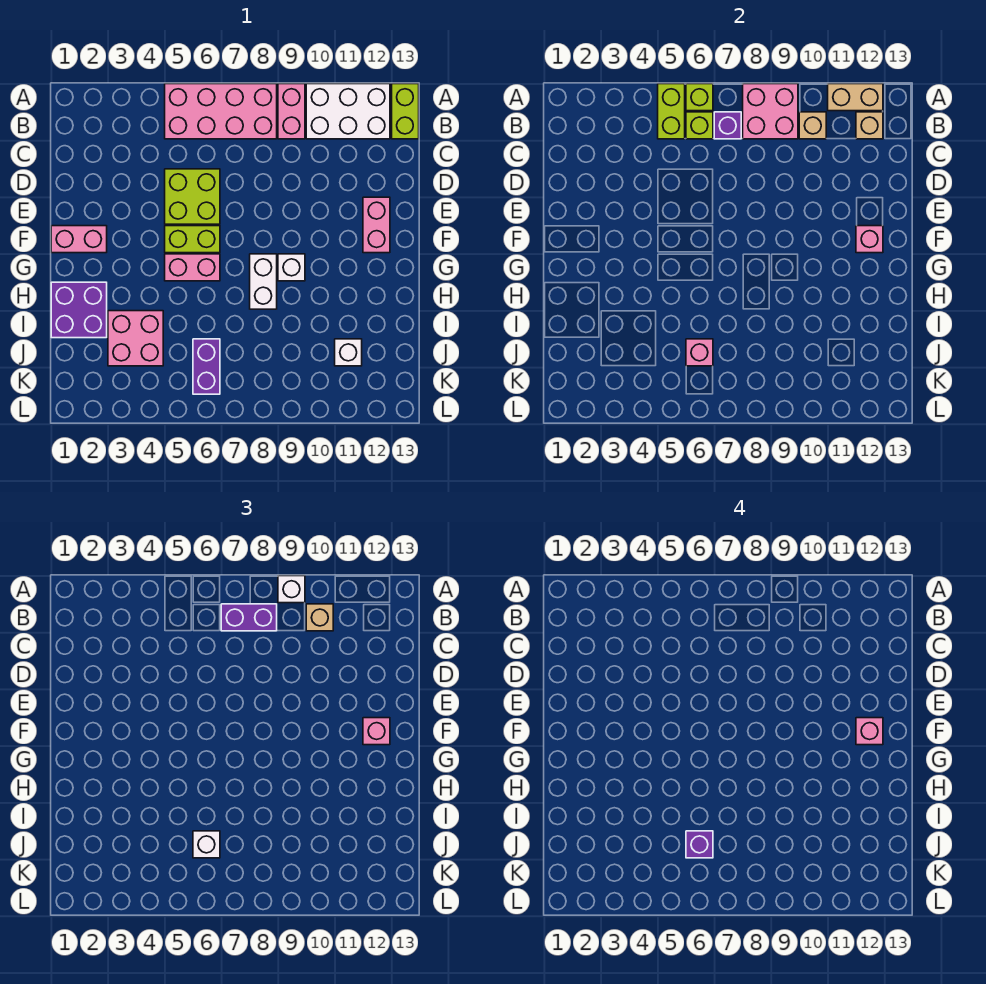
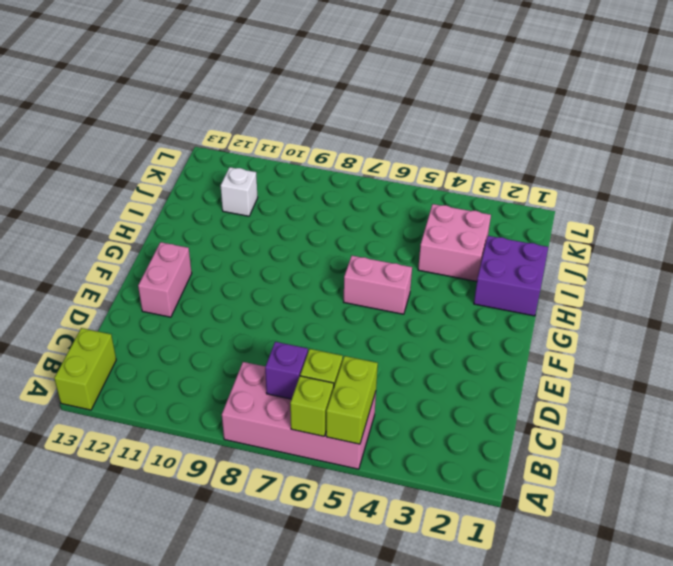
none -> pink 1x2 brick [278,84,305,139]
none -> white 2x3 brick [306,84,390,139]
none -> lime 2x2 brick [165,169,220,224]
none -> pink 1x2 brick [51,226,107,253]

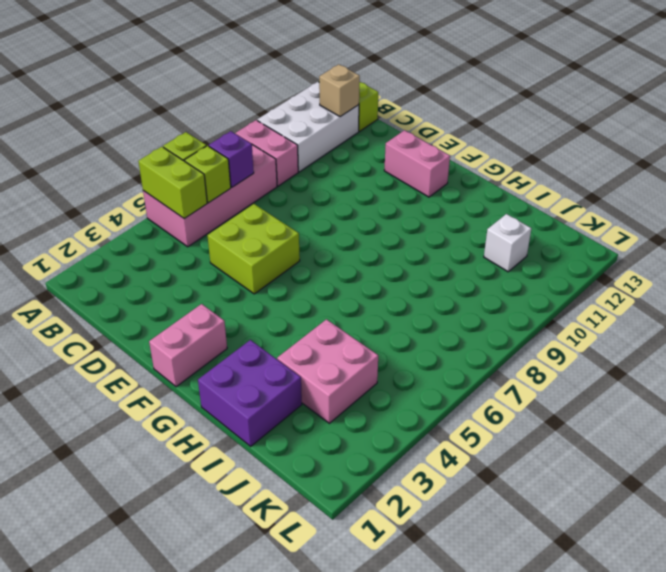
none -> lime 1x2 brick [165,226,220,253]
none -> pink 1x2 brick [165,254,220,281]
none -> white 1x2 brick [250,254,277,309]
none -> white 1x1 brick [278,254,305,281]

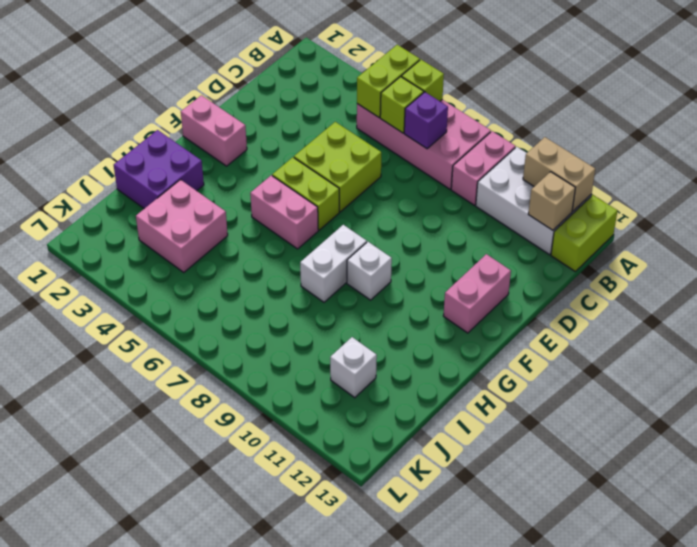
none -> purple 1x2 brick [193,339,220,394]
none -> pink 2x2 brick [743,84,798,139]
none -> tan 1x1 brick [799,112,826,139]
none -> pink 1x1 brick [856,226,883,253]

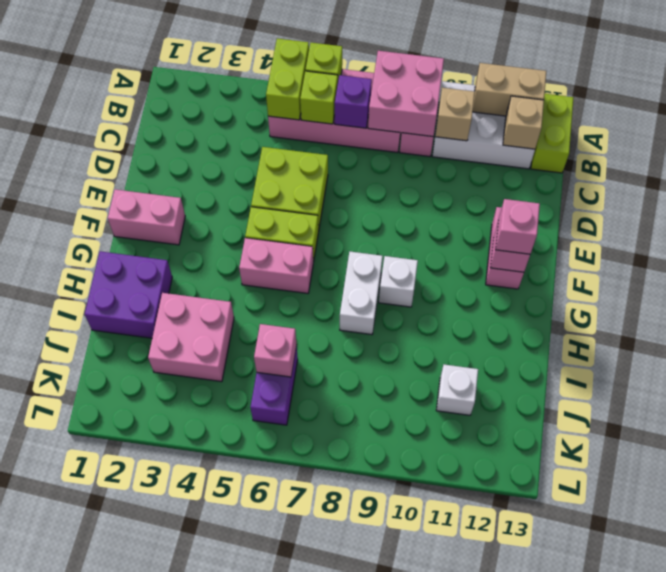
none -> white 1x1 brick [278,576,305,603]
none -> purple 1x2 brick [221,604,277,631]
none -> tan 1x1 brick [306,604,333,631]
none -> white 1x1 brick [193,831,220,858]

